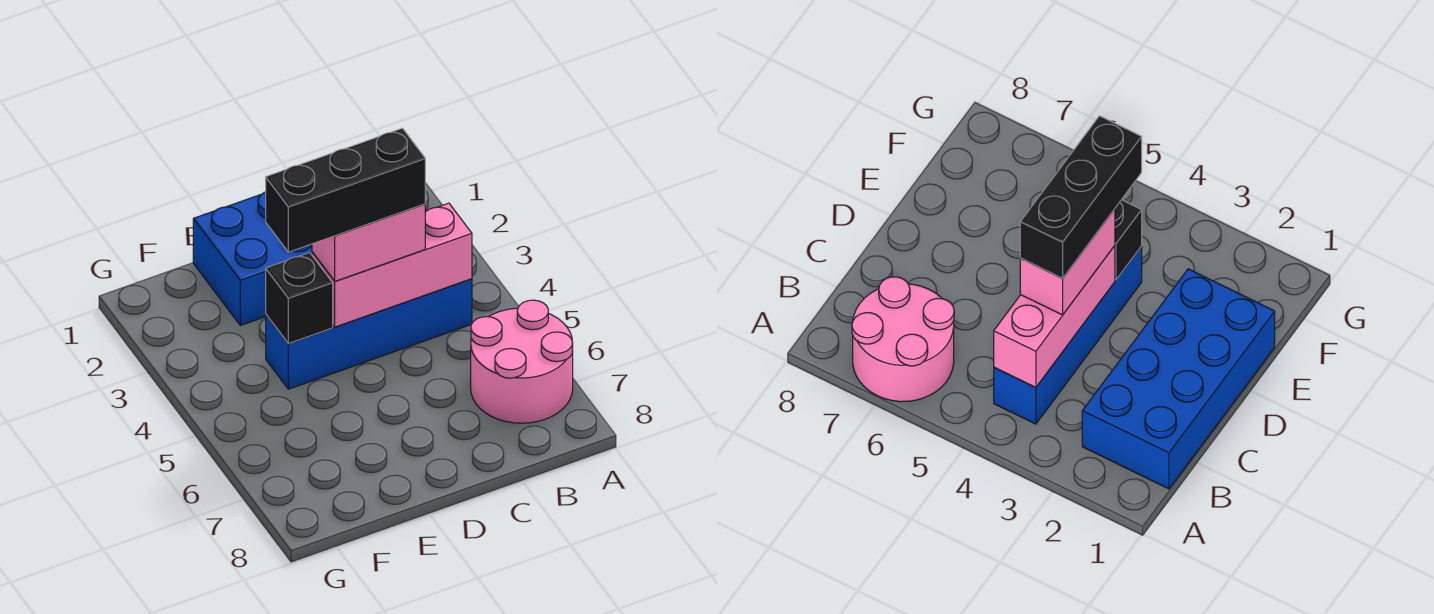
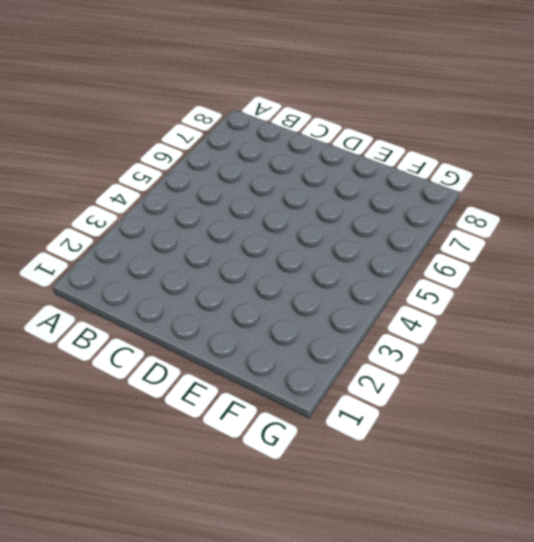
none -> pink 2x2 round brick [471,300,573,423]
none -> blue 2x4 brick [193,192,312,326]

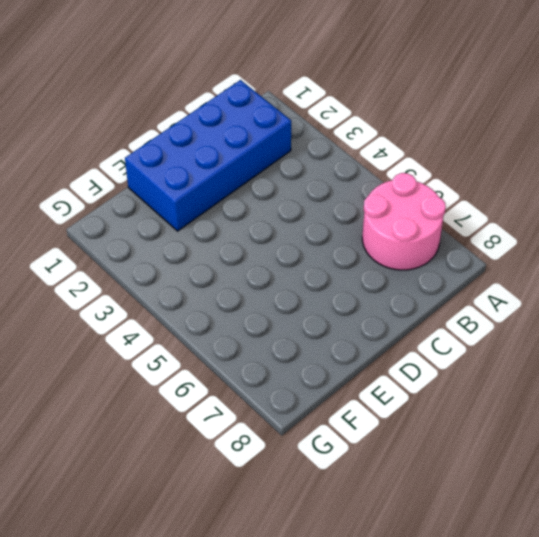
none -> blue 1x4 brick [266,279,472,389]
none -> pink 1x3 brick [312,203,472,327]

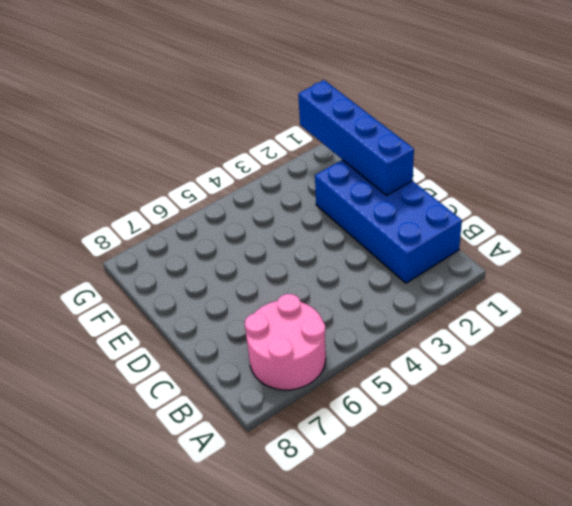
blue 1x4 brick [298,80,414,195] -> blue 1x4 brick moved to [266,279,472,389]
none -> pink 1x3 brick [312,203,472,327]
none -> black 1x1 brick [266,253,333,344]

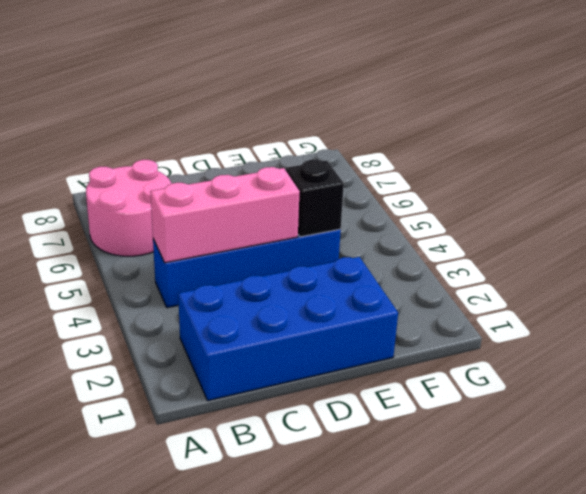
none -> pink 1x2 brick [312,204,425,281]
none -> black 1x3 brick [266,128,425,252]

